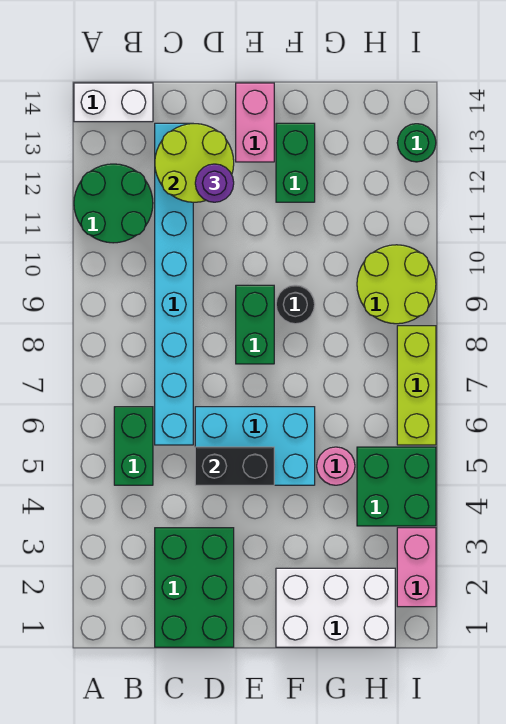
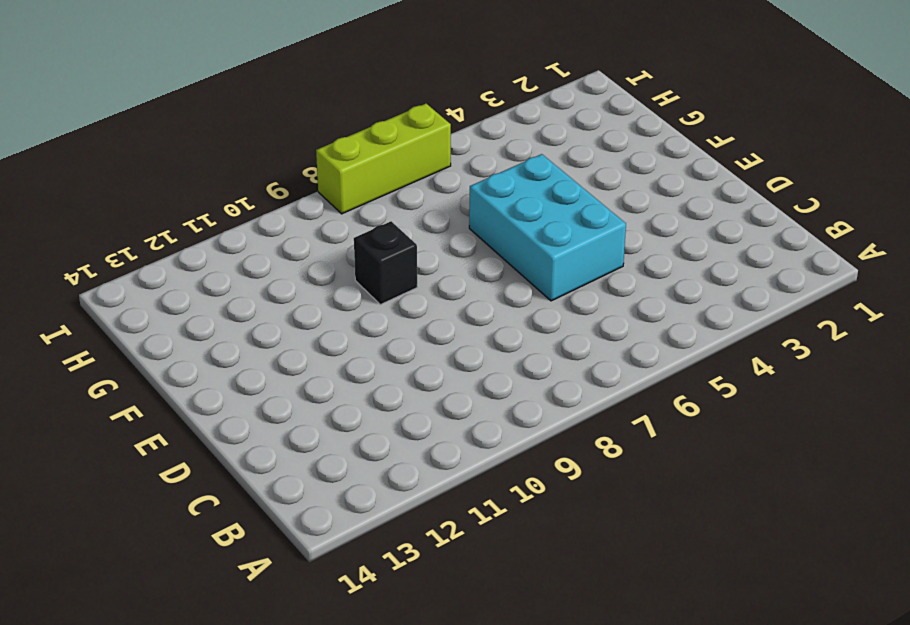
black 1x1 brick [354,221,417,305] -> black 1x1 round brick [276,285,315,324]
none -> green 2x2 round brick [74,164,153,243]
none -> white 1x2 brick [74,83,153,122]
none -> green 1x2 brick [114,407,153,485]

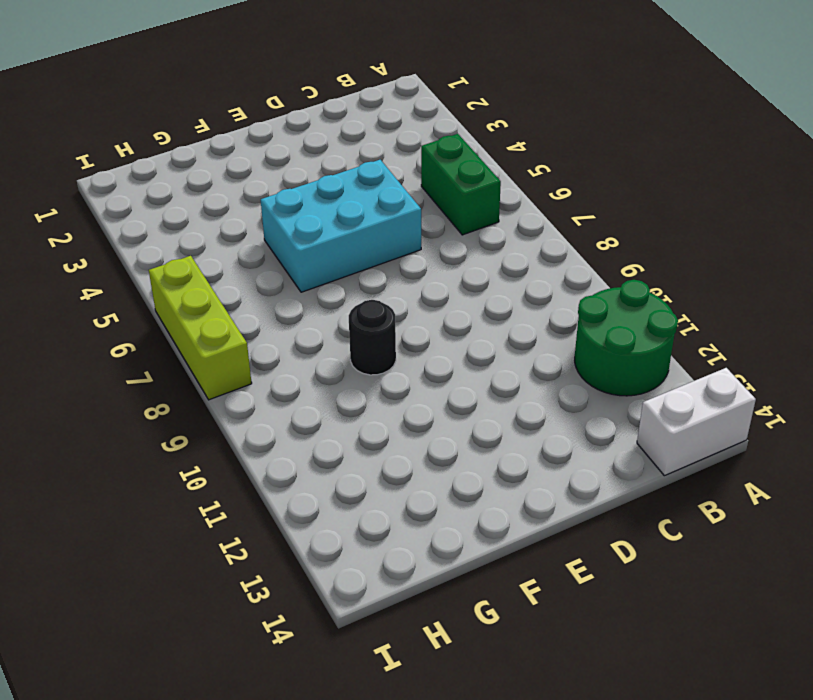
none -> green 2x3 brick [155,528,234,647]
none -> cyan 1x8 brick [155,123,193,445]
none -> green 1x2 brick [236,285,274,364]

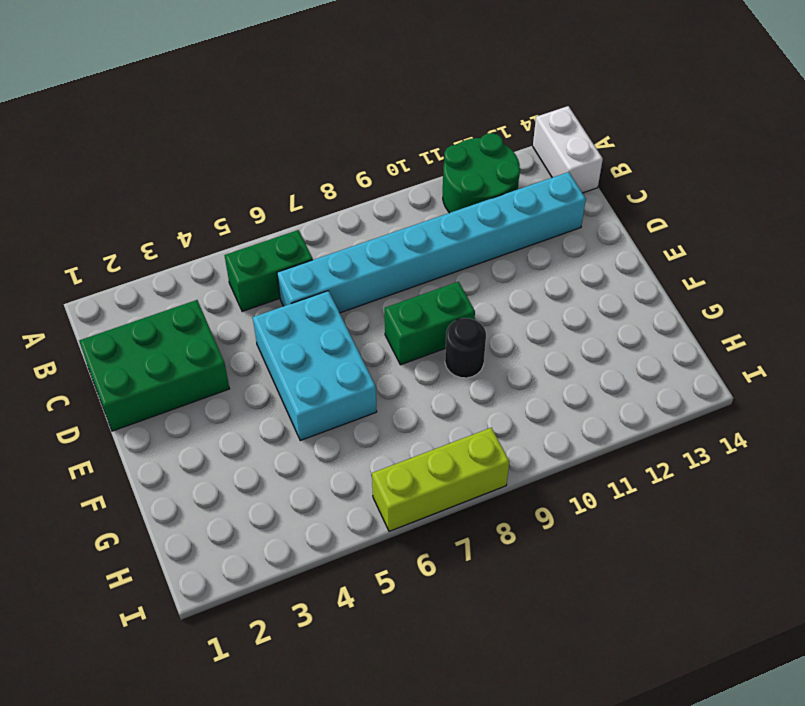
none -> pink 1x2 brick [236,83,274,162]
none -> white 2x3 brick [276,568,395,647]
none -> green 1x2 brick [276,123,315,202]

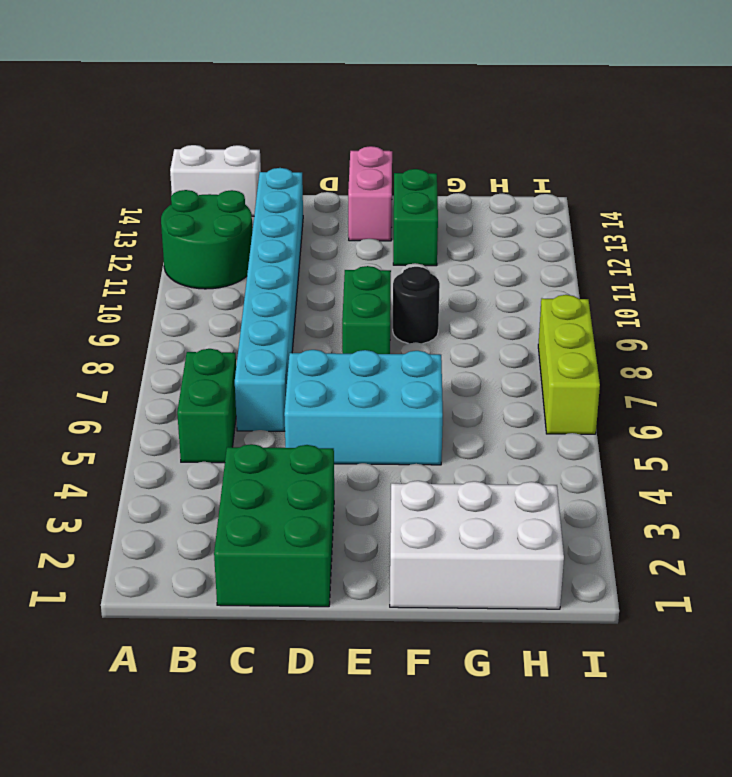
none -> pink 1x1 round brick [317,447,355,485]
none -> green 2x2 brick [357,447,436,526]
none -> lime 2x2 round brick [357,245,436,324]

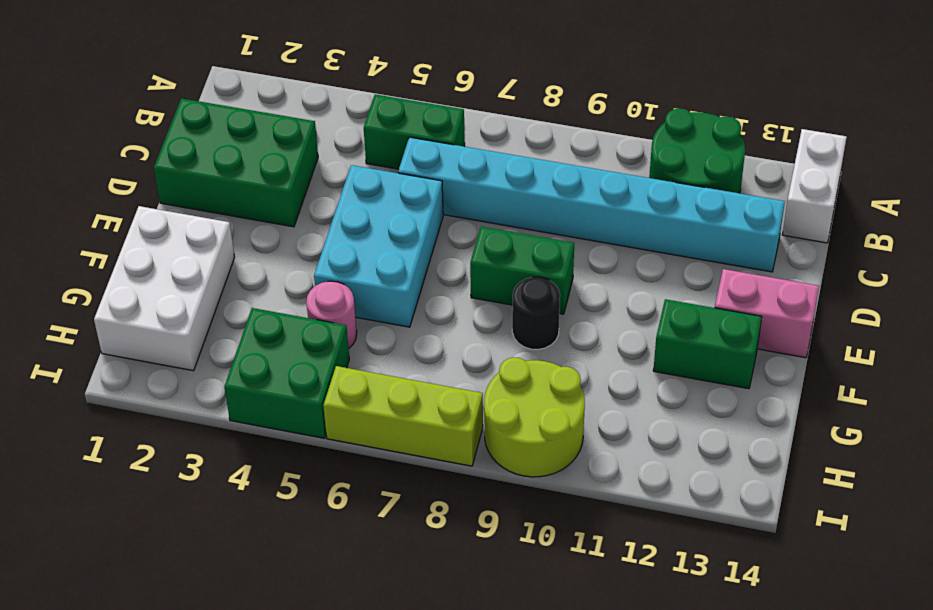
none -> pink 1x2 brick [397,528,436,607]
none -> green 1x1 round brick [397,124,436,162]
none -> lime 2x2 round brick [155,124,234,202]

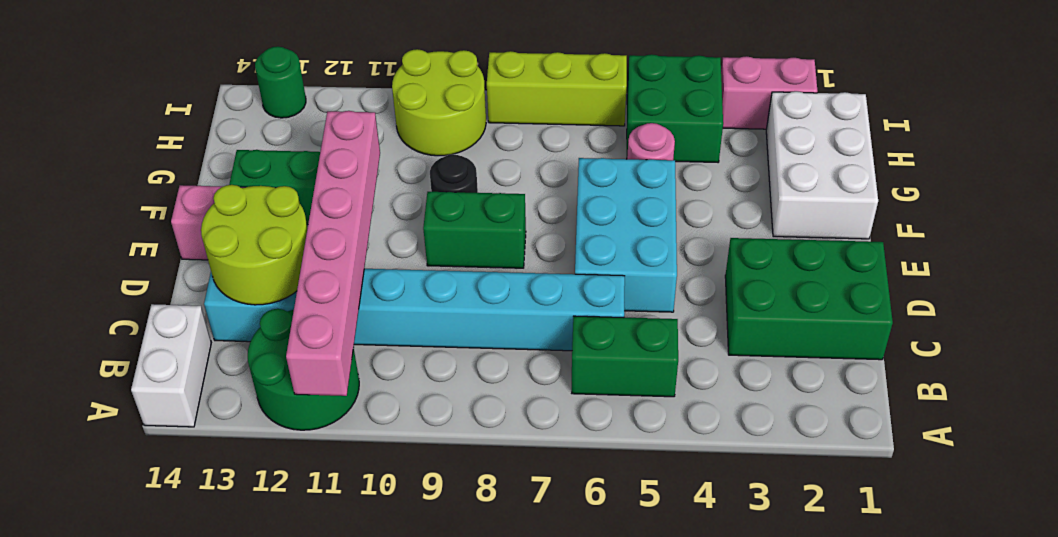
pink 1x6 brick [286,111,380,396] -> none
none -> black 1x2 brick [195,447,274,485]
none -> purple 1x1 round brick [195,164,234,202]

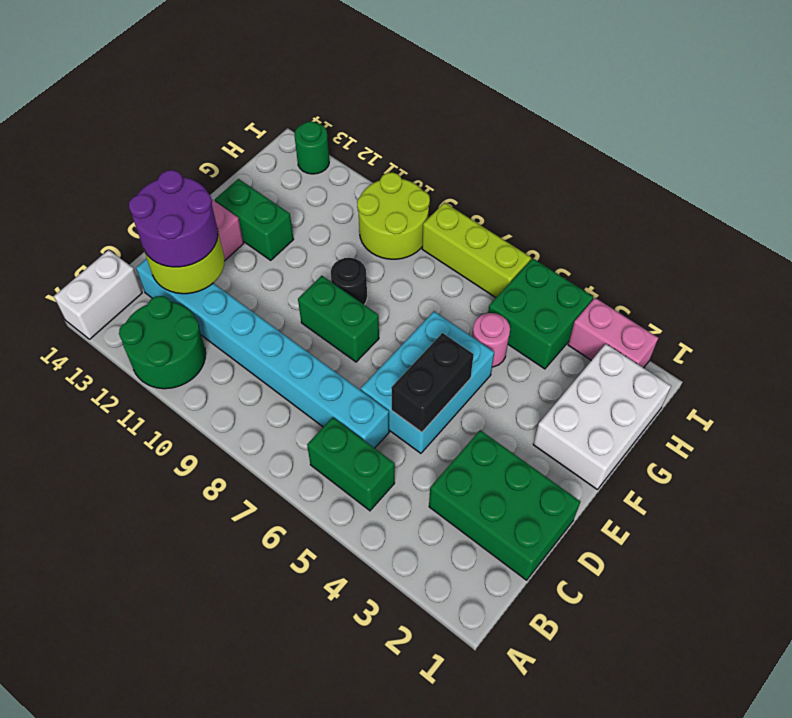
purple 2x2 round brick [129,170,218,267] -> purple 1x1 round brick [195,164,234,202]

